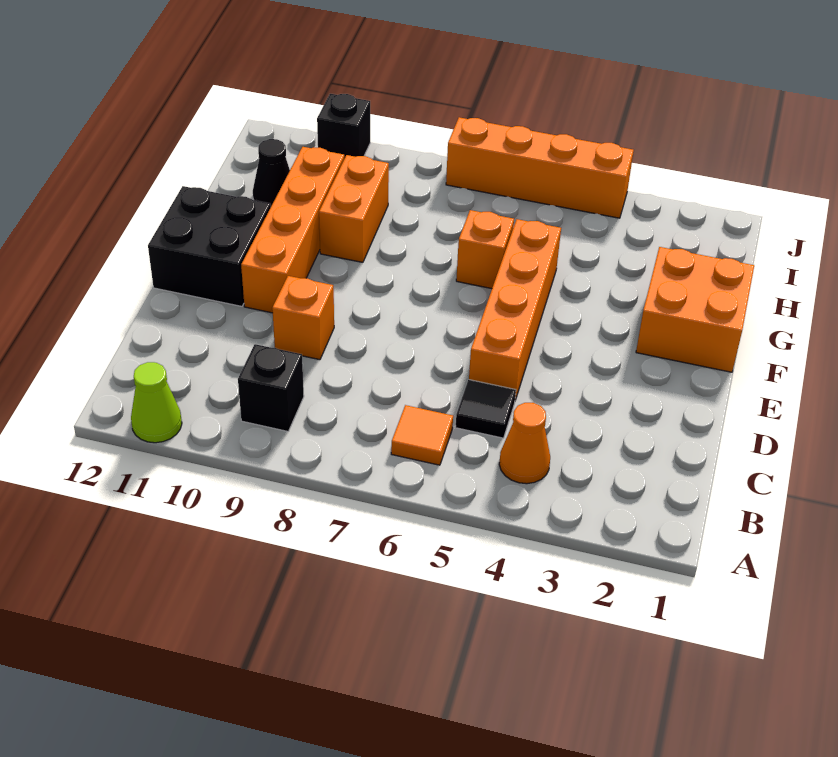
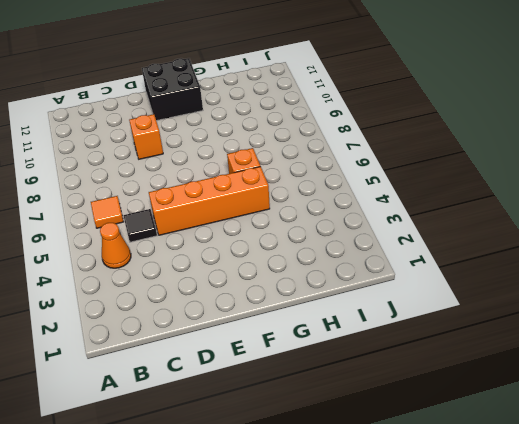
none -> lime 1x1 cone [131,362,182,443]
none -> black 1x1 brick [238,344,304,431]
none -> orange 1x4 brick [241,147,344,313]

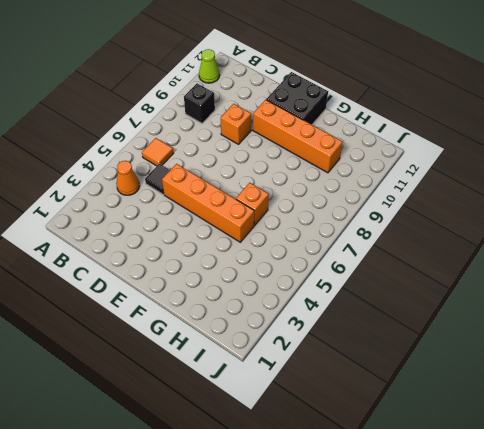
none -> orange 2x2 brick [636,247,754,372]
none -> orange 1x2 brick [319,155,389,262]
none -> black 1x1 cone [253,139,290,206]

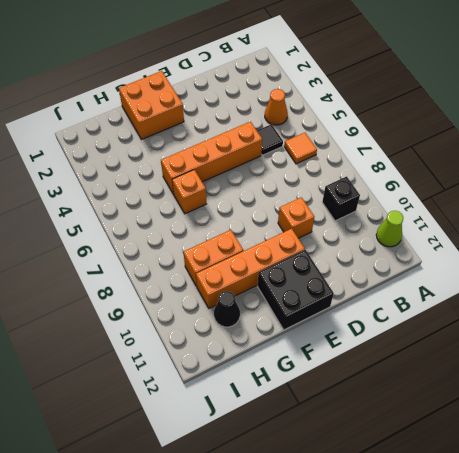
none -> orange 1x4 brick [446,117,634,218]
none -> black 1x1 brick [317,94,370,159]

